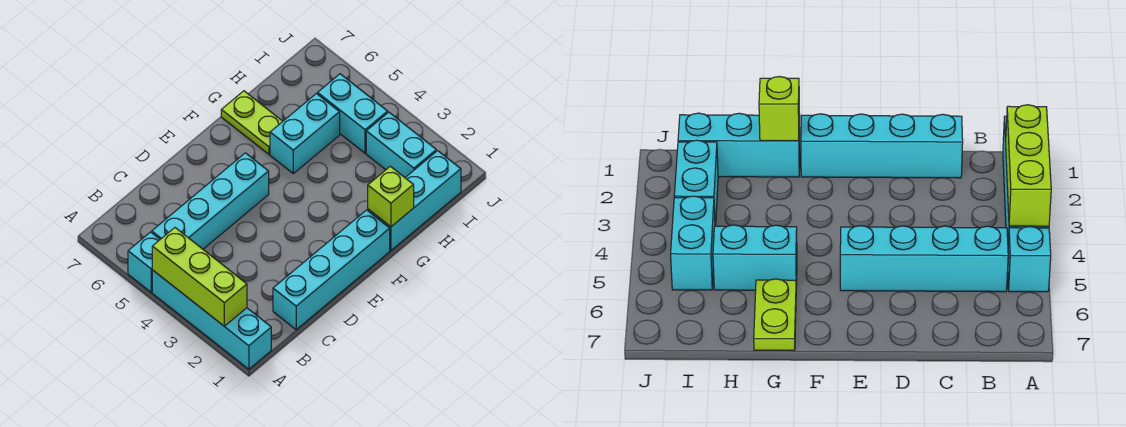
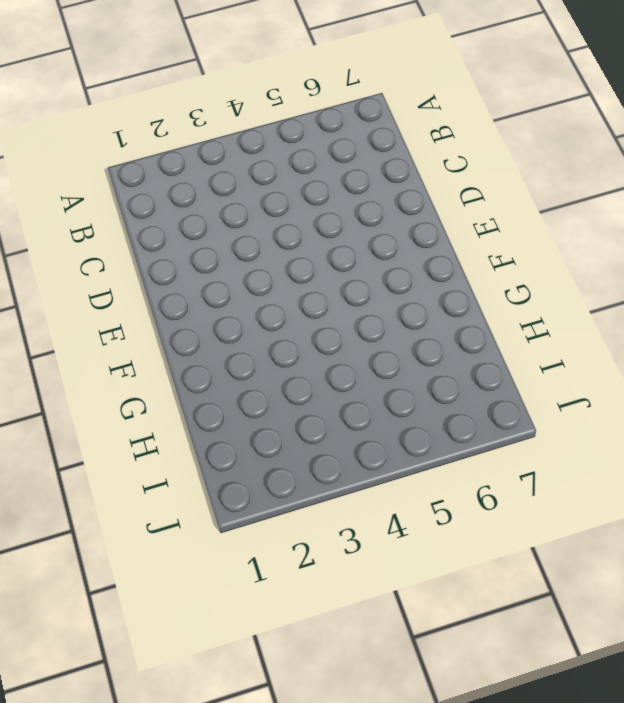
none -> cyan 1x4 brick [152,270,271,369]
none -> cyan 1x1 brick [128,232,160,292]

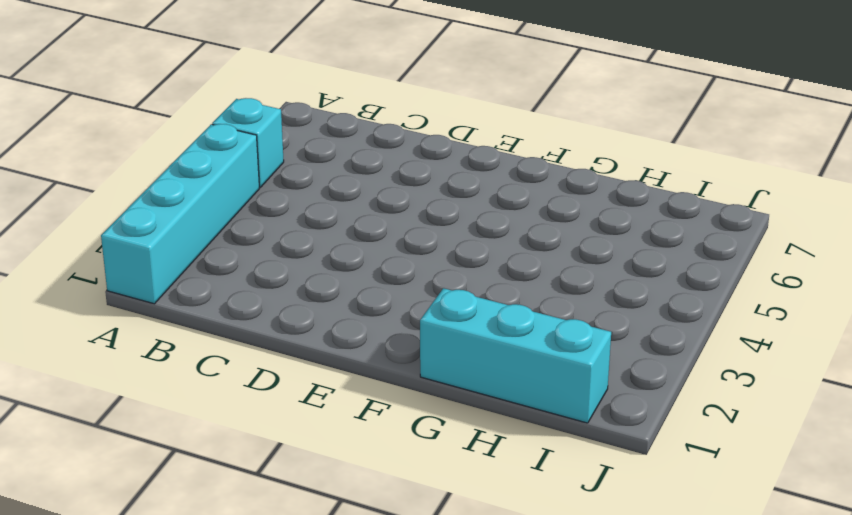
none -> cyan 1x4 brick [152,153,269,249]
none -> cyan 1x4 brick [273,210,390,330]

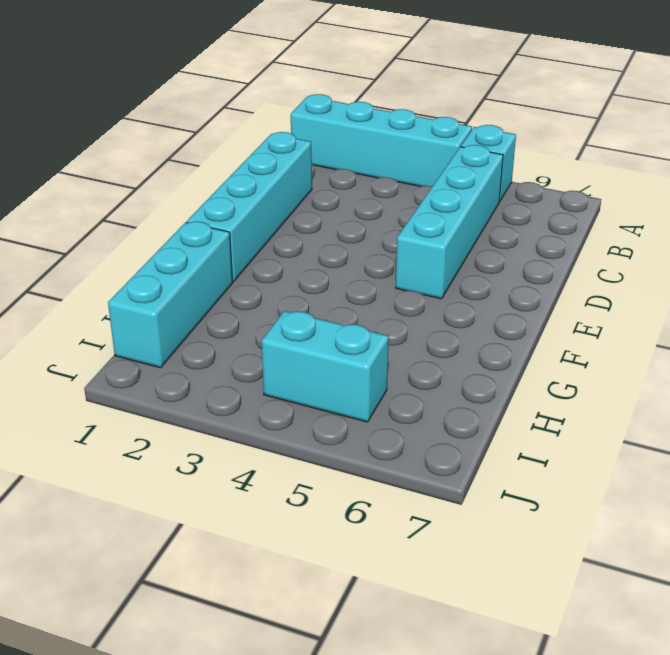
none -> cyan 1x2 brick [270,94,340,174]
none -> lime 1x2 plate [221,91,283,154]

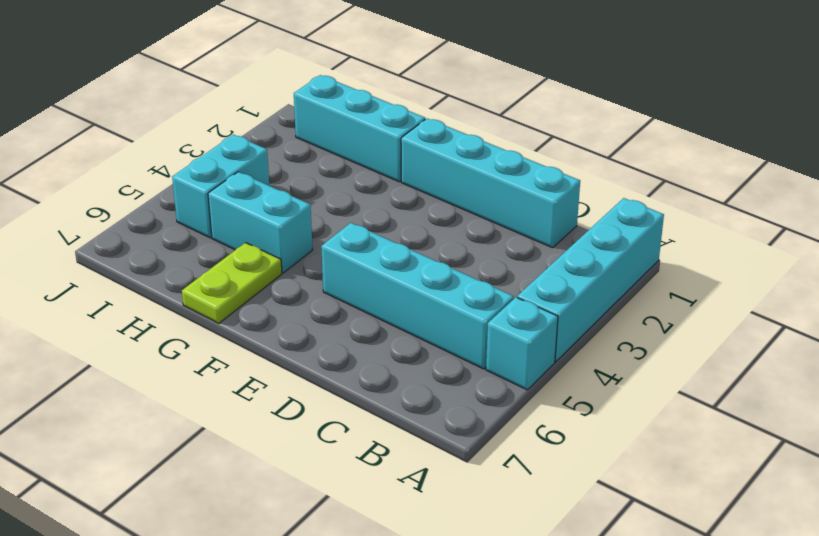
none -> cyan 1x2 brick [366,112,436,177]
none -> lime 1x3 brick [152,228,247,326]

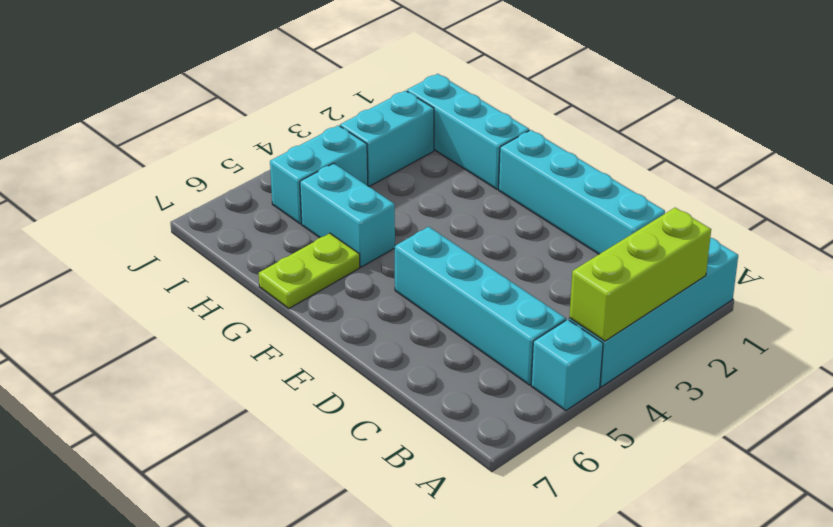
none -> lime 1x1 brick [368,166,414,227]

